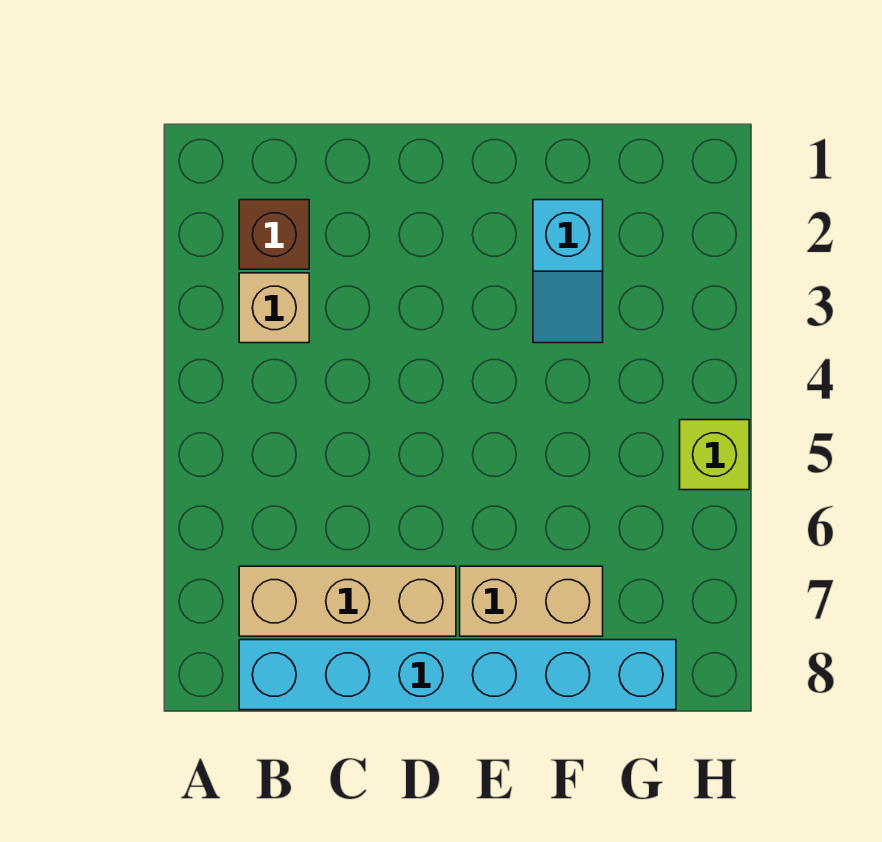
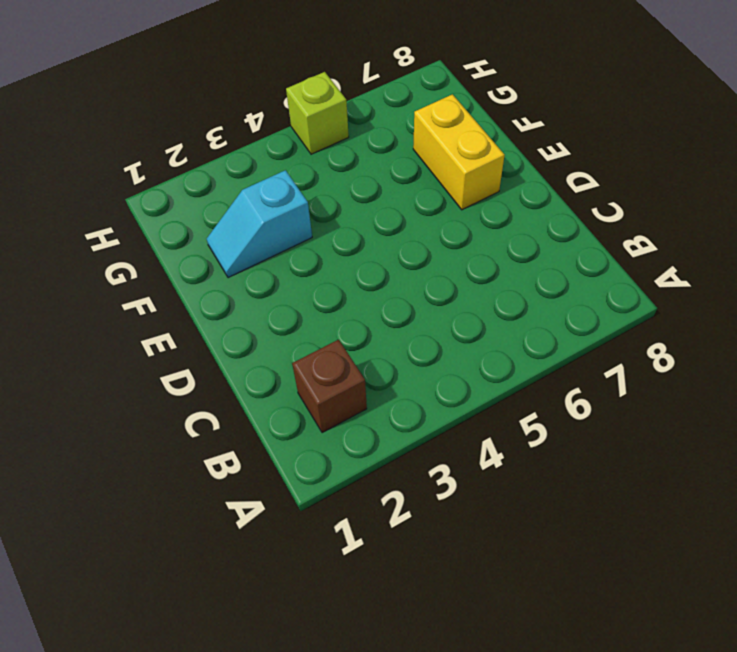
yellow 1x2 brick [413,94,505,210] -> tan 1x2 brick [460,566,603,636]
cyan 1x2 slope [207,170,312,278] -> cyan 1x2 slope turned to [533,200,603,343]
none -> tan 1x1 brick [239,273,309,343]
none -> tan 1x3 brick [239,566,456,636]

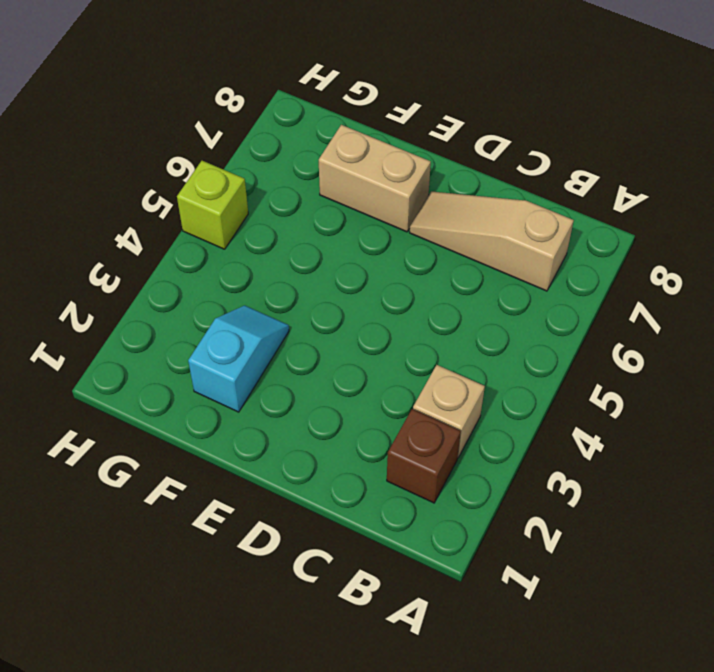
tan 1x3 slope [410,191,574,291] -> tan 1x3 brick [239,566,456,636]
none -> cyan 1x6 brick [239,640,676,710]

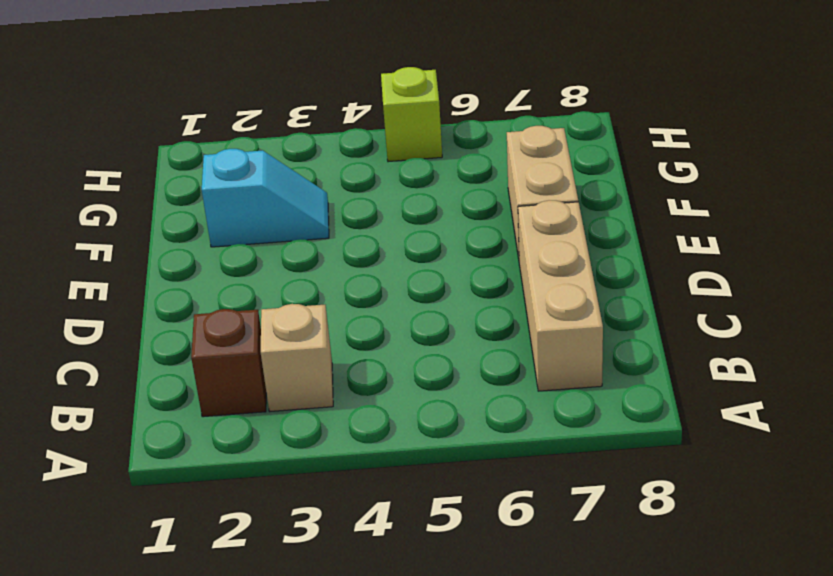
none -> cyan 1x6 brick [239,640,676,710]

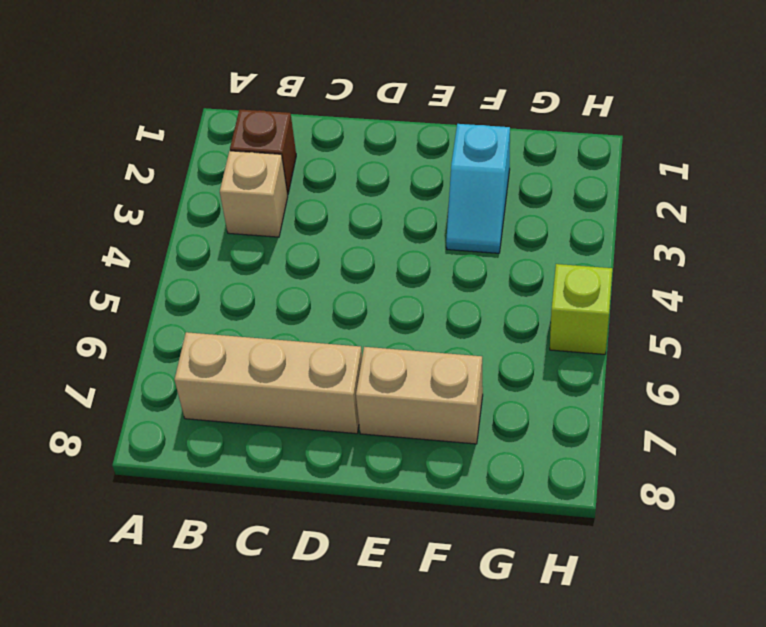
none -> cyan 1x6 brick [239,640,676,710]

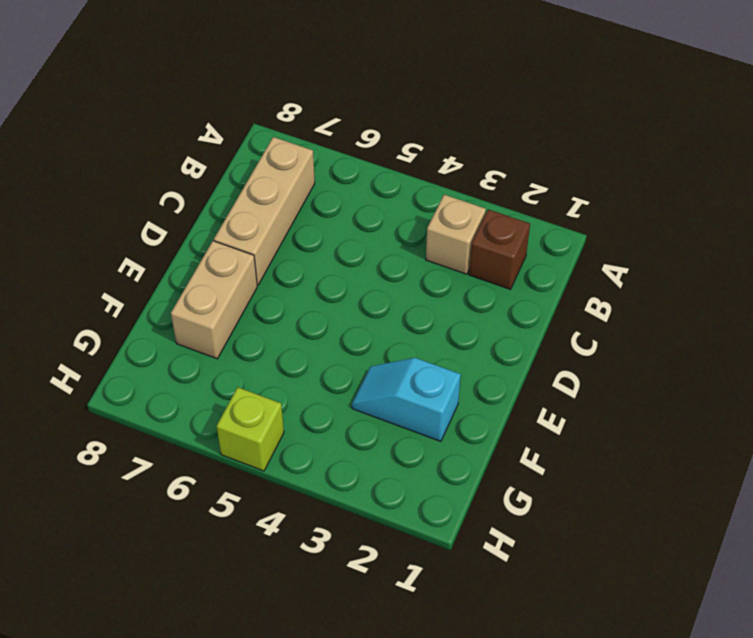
none -> cyan 1x6 brick [239,640,676,710]

